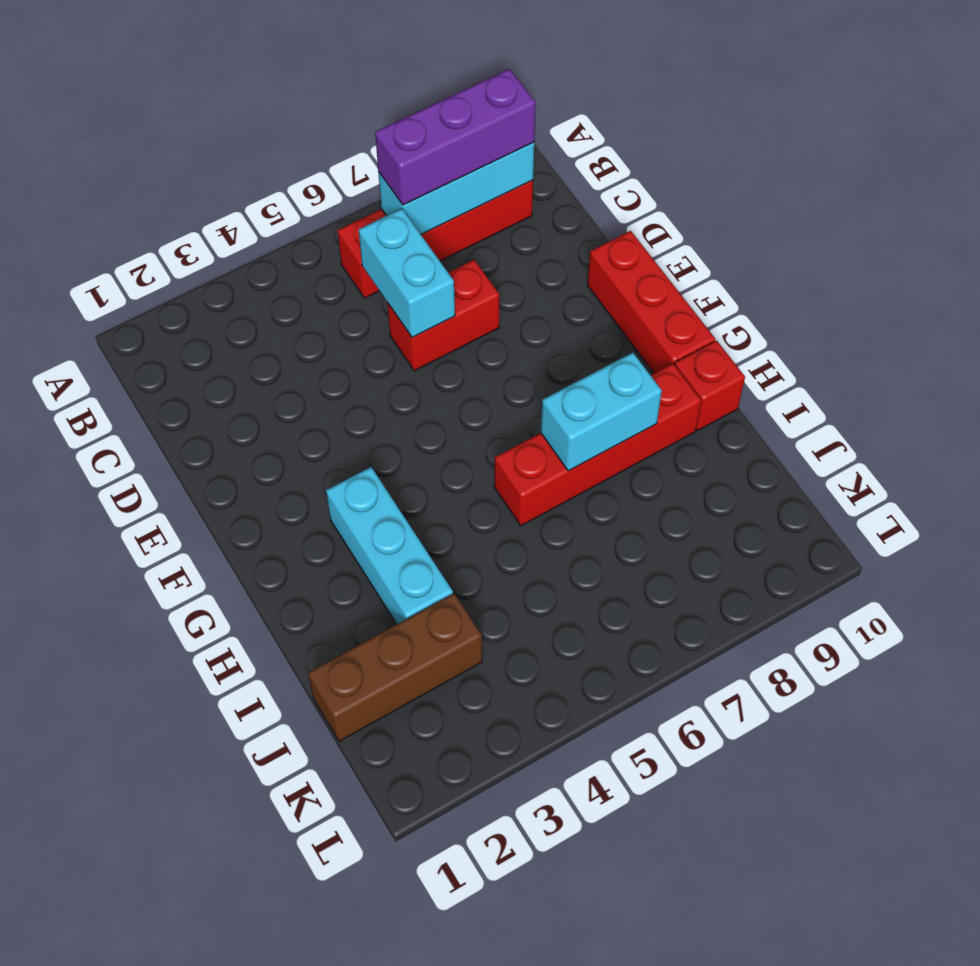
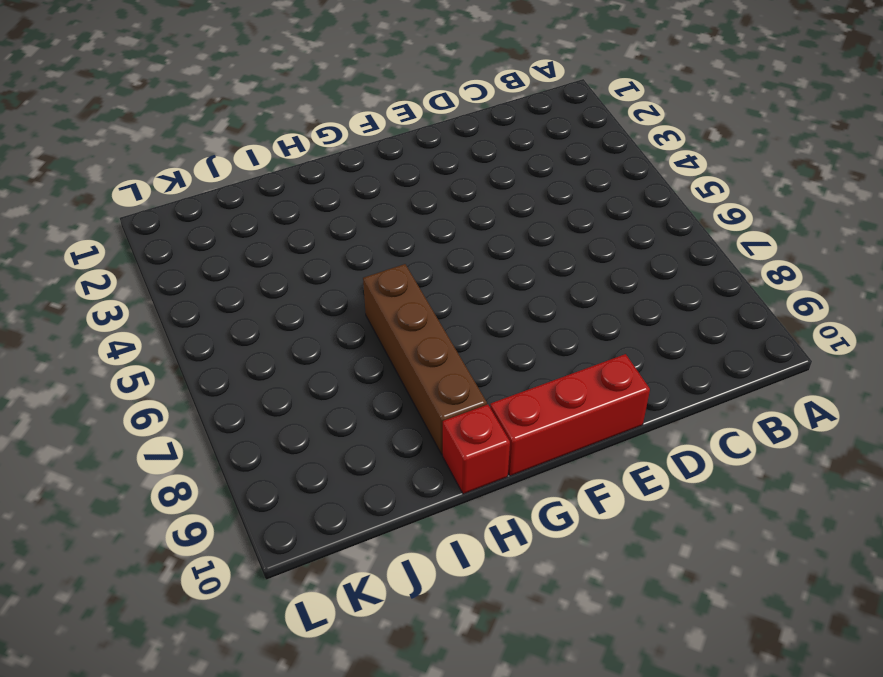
brown 1x4 brick [363,264,487,454] -> red 1x4 brick [495,364,701,526]
none -> red 1x4 brick [337,180,533,298]
none -> red 1x2 brick [388,260,499,371]

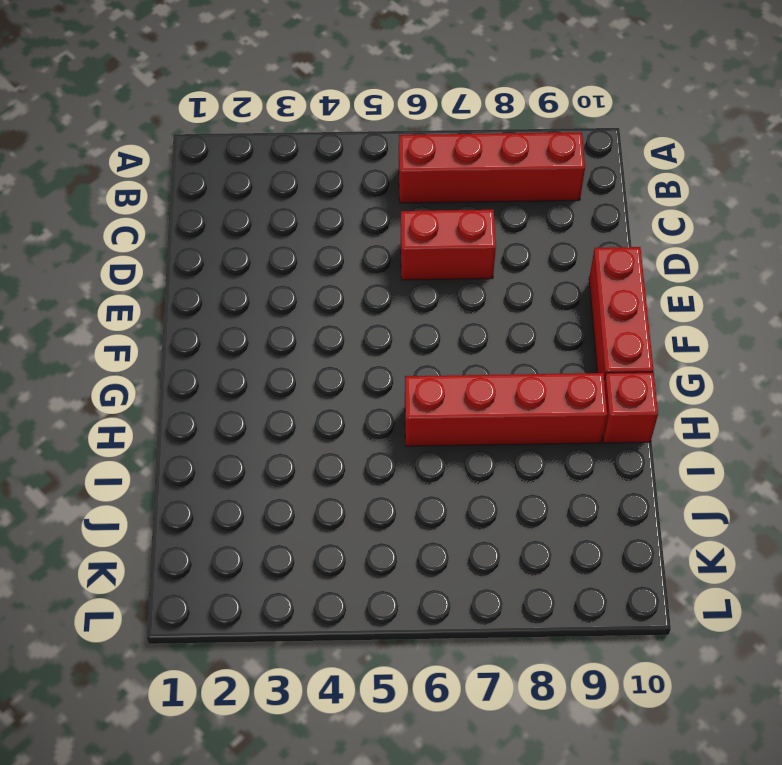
none -> cyan 1x3 brick [326,467,453,624]
none -> brown 1x3 brick [308,594,482,741]

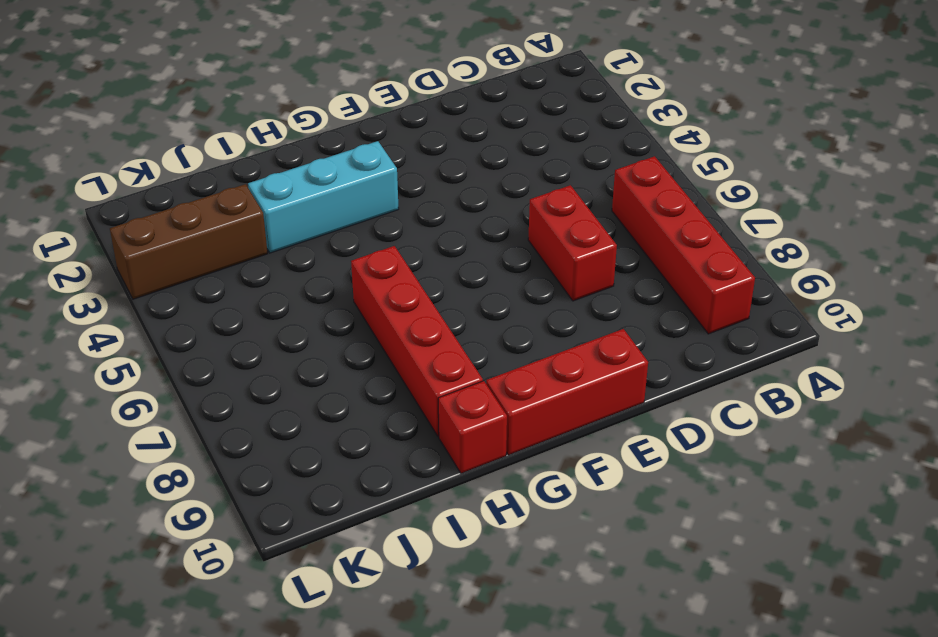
brown 1x3 brick [110,184,268,299] -> brown 1x3 brick turned to [308,594,482,741]
none -> cyan 1x3 brick [378,142,534,234]
none -> cyan 1x2 brick [359,209,455,338]

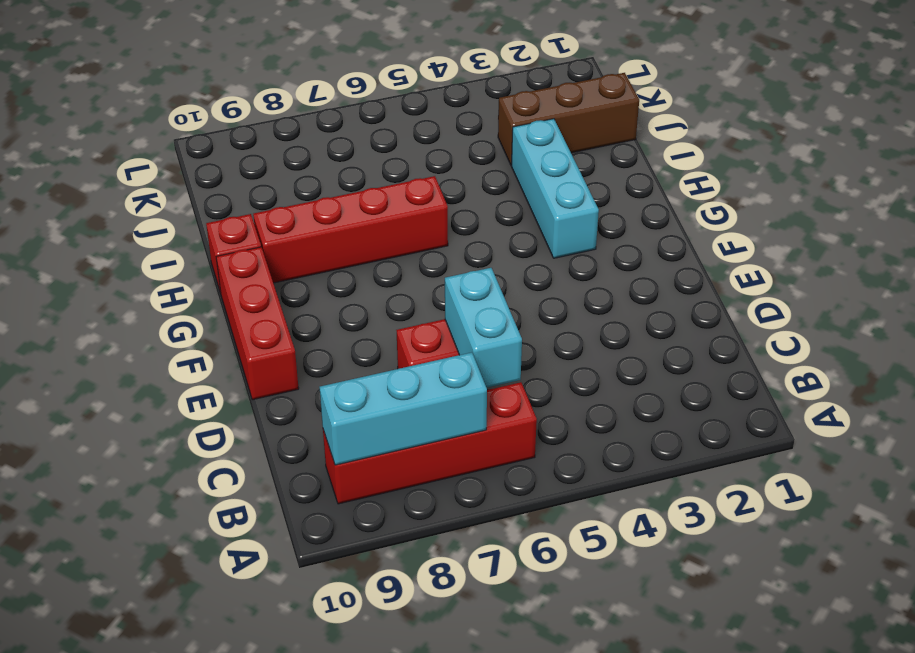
none -> cyan 1x2 brick [541,353,662,471]
none -> purple 1x3 brick [375,69,536,205]

